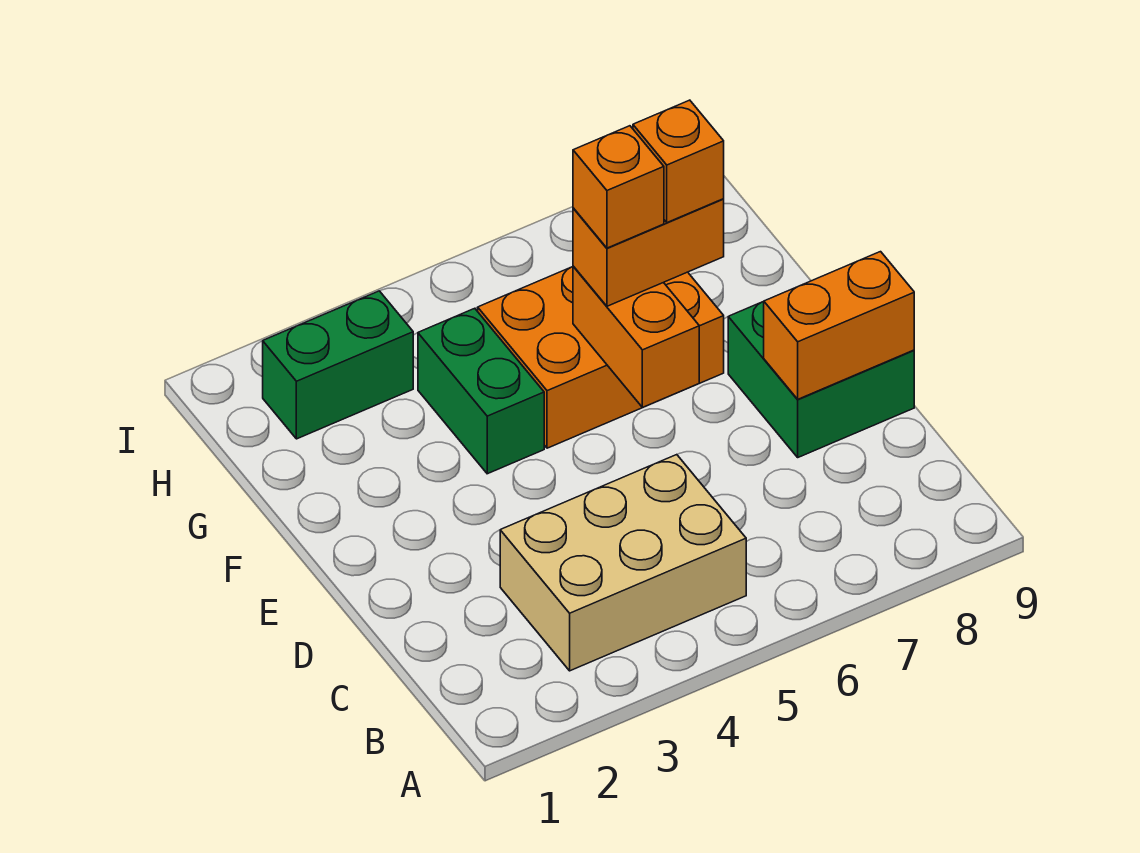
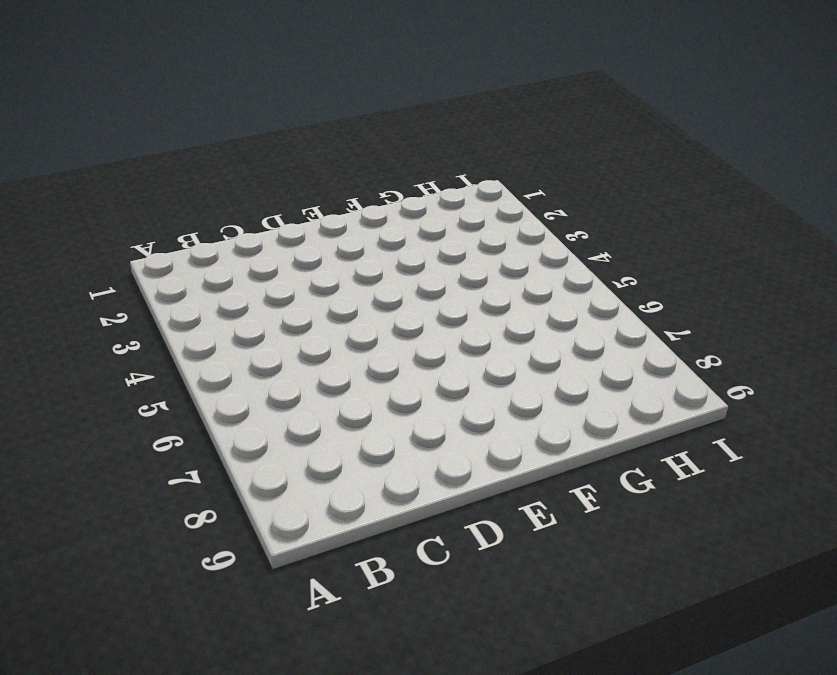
none -> tan 2x3 brick [500,455,746,671]
none -> green 2x2 brick [728,301,914,457]

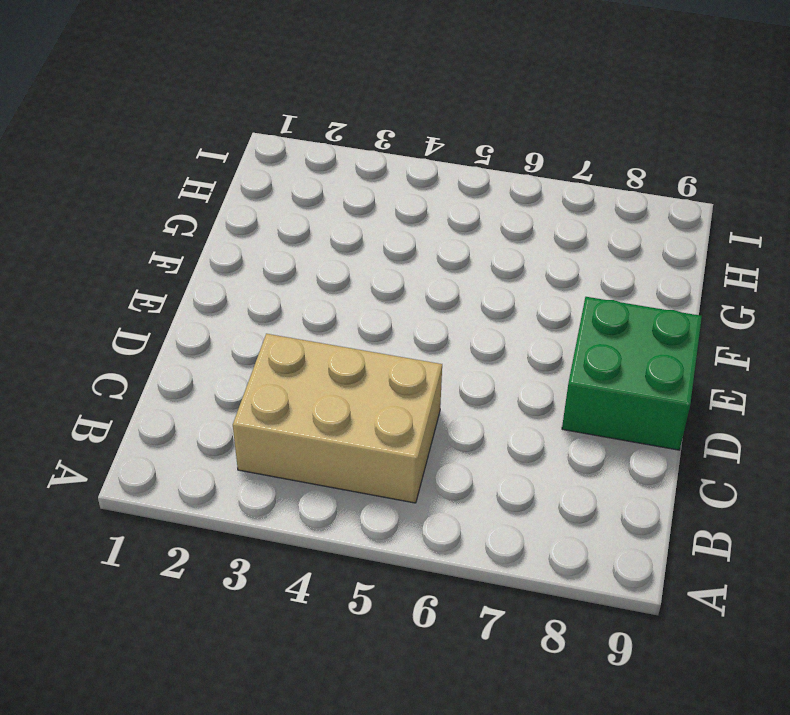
none -> green 1x2 brick [418,308,544,474]
none -> orange 2x3 brick [478,267,724,448]

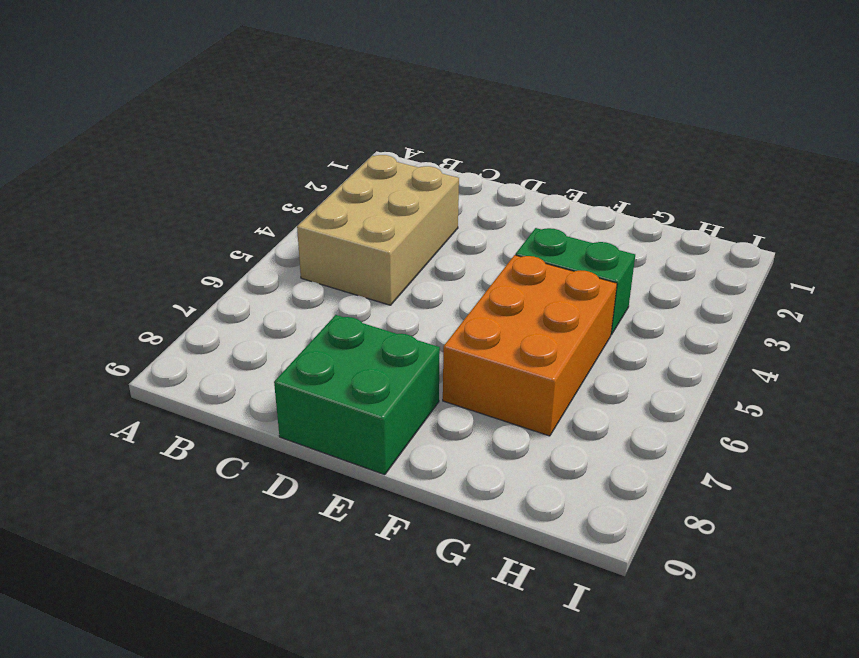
none -> green 1x2 brick [263,291,413,439]
none -> orange 1x2 brick [764,252,914,399]

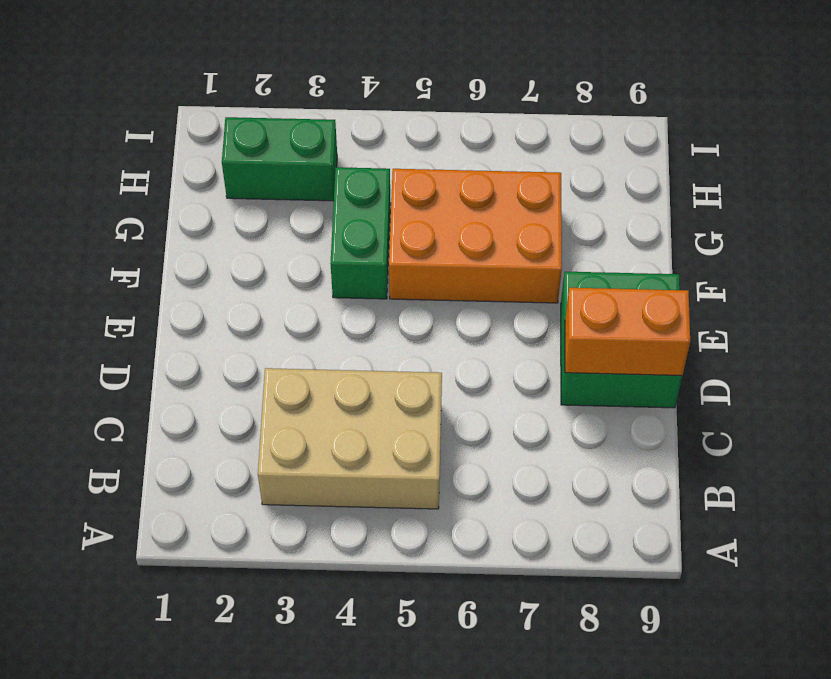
none -> orange 1x2 brick [573,267,699,408]
none -> orange 1x2 brick [573,199,724,306]

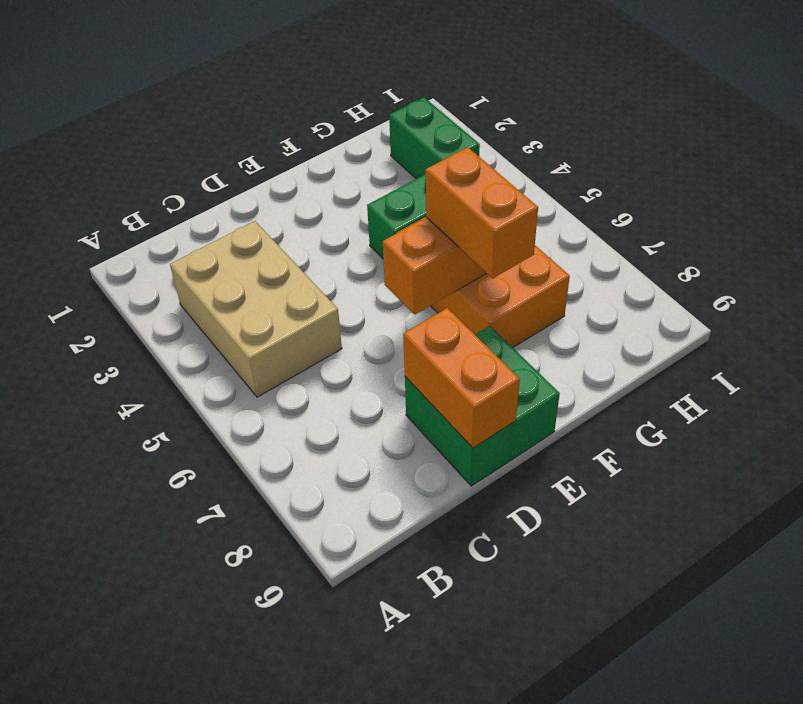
none -> orange 1x1 brick [573,126,664,248]
none -> orange 1x1 brick [633,100,724,223]

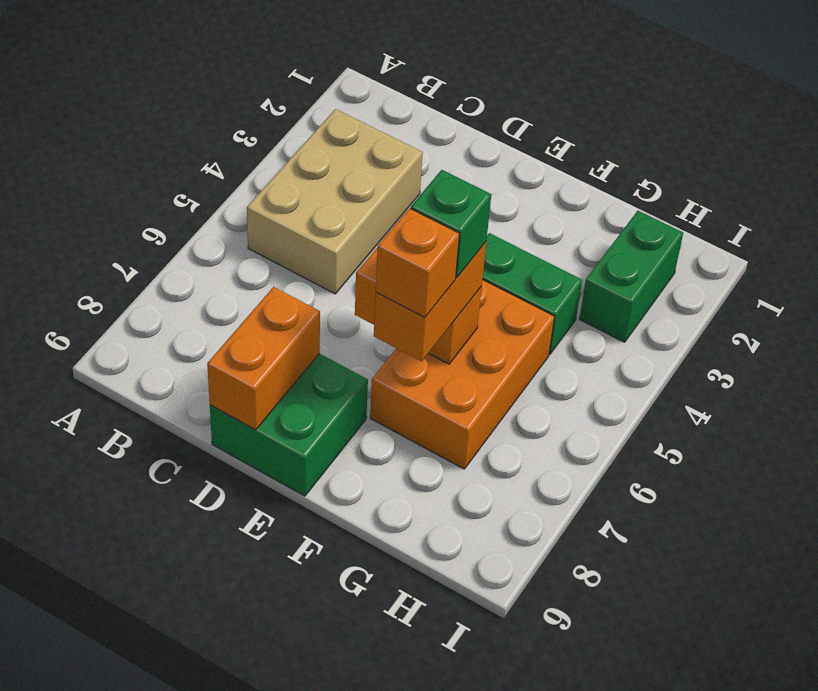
green 1x1 brick [411,170,491,278] -> orange 1x1 brick [573,126,664,248]

